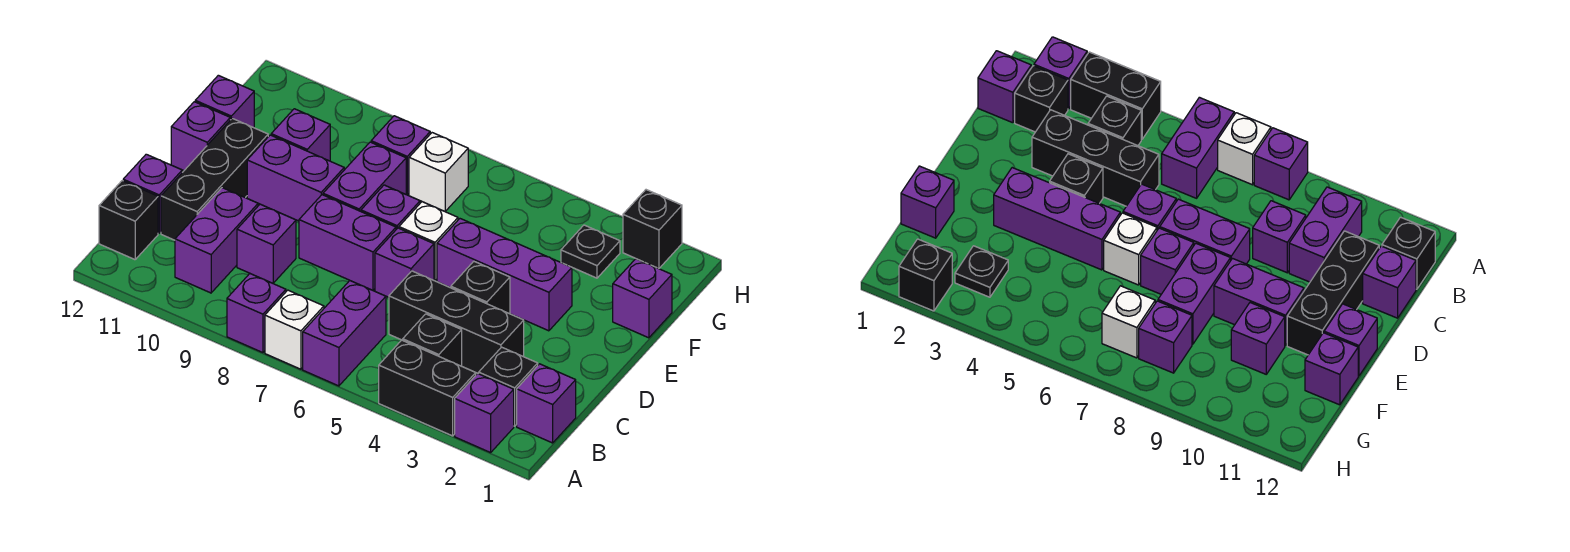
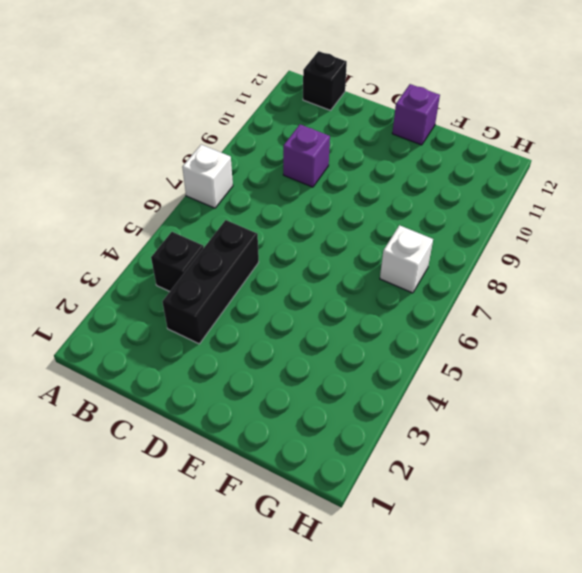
none -> purple 1x1 brick [455,373,514,453]
none -> black 1x2 brick [379,340,476,436]
none -> purple 1x2 brick [303,281,386,386]
none -> purple 1x1 brick [227,274,286,353]

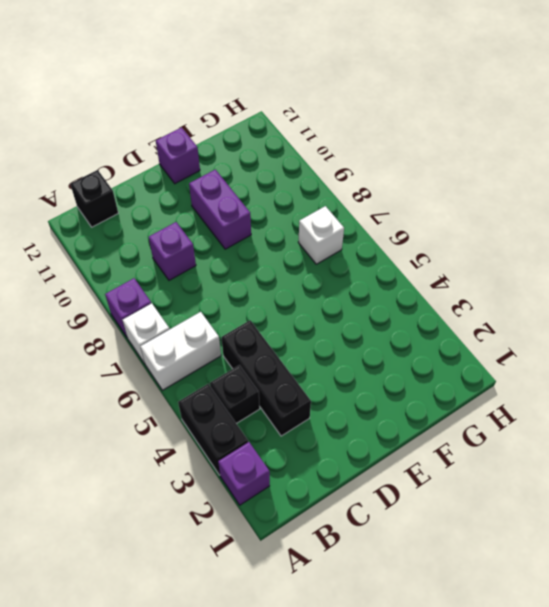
white 1x2 brick [140,312,221,390] -> purple 1x2 brick [303,281,386,386]
none -> purple 1x1 brick [517,364,576,443]
none -> black 1x1 brick [479,347,538,426]
none -> purple 1x2 brick [175,188,258,293]
none -> black 1x3 brick [161,118,268,240]

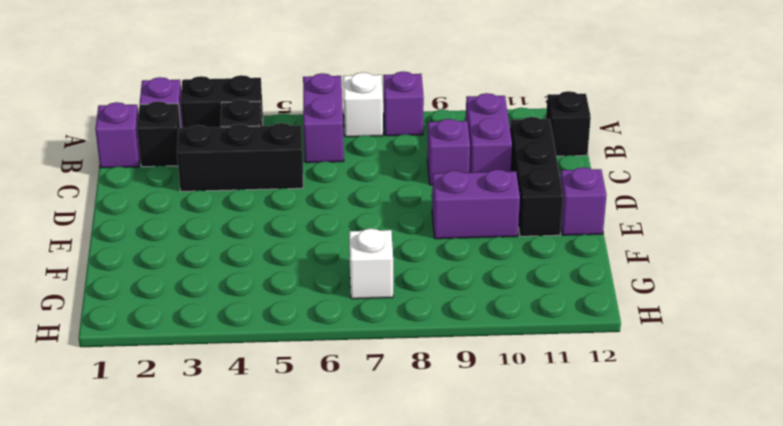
none -> purple 1x1 brick [123,154,182,233]
none -> black 1x1 brick [451,261,510,314]
none -> purple 1x1 brick [375,228,434,297]
none -> purple 1x2 brick [299,195,396,290]

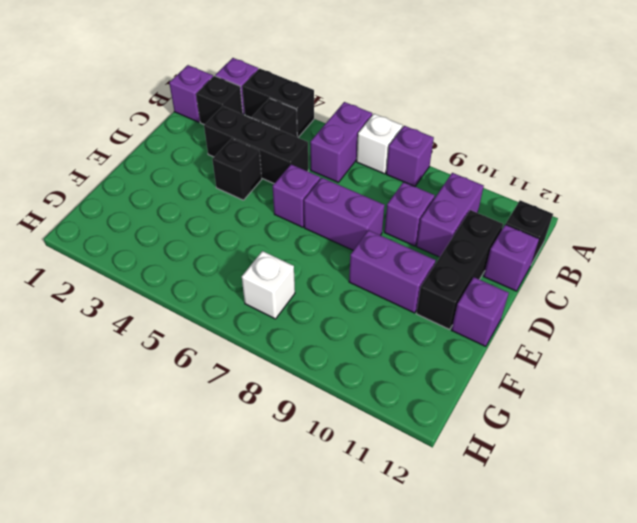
none -> purple 1x3 brick [437,219,572,331]
none -> white 1x1 brick [399,202,458,281]
none -> purple 1x1 brick [361,185,420,229]
none -> purple 1x2 brick [323,142,406,211]

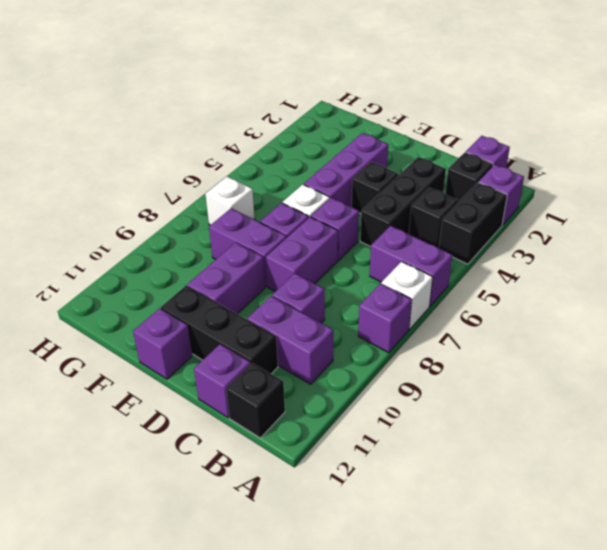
none -> purple 1x1 brick [613,259,672,338]
none -> purple 1x1 brick [271,109,330,161]
none -> purple 1x1 brick [195,75,254,128]
none -> black 1x1 plate [561,225,620,278]

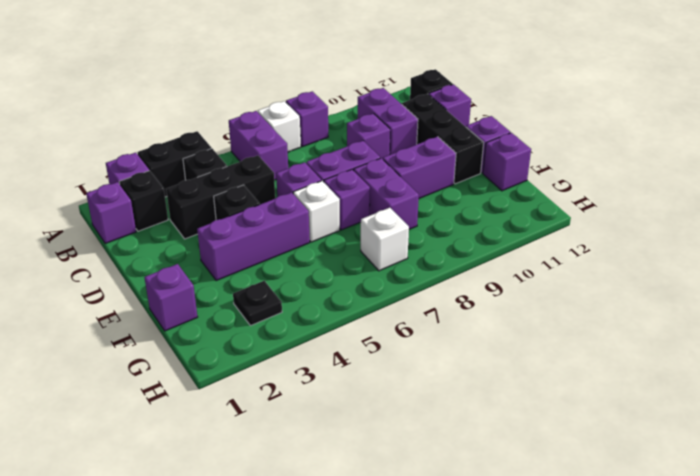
none -> purple 1x1 brick [271,109,330,161]
none -> purple 1x1 brick [371,116,430,195]
none -> black 1x1 brick [623,190,682,269]

